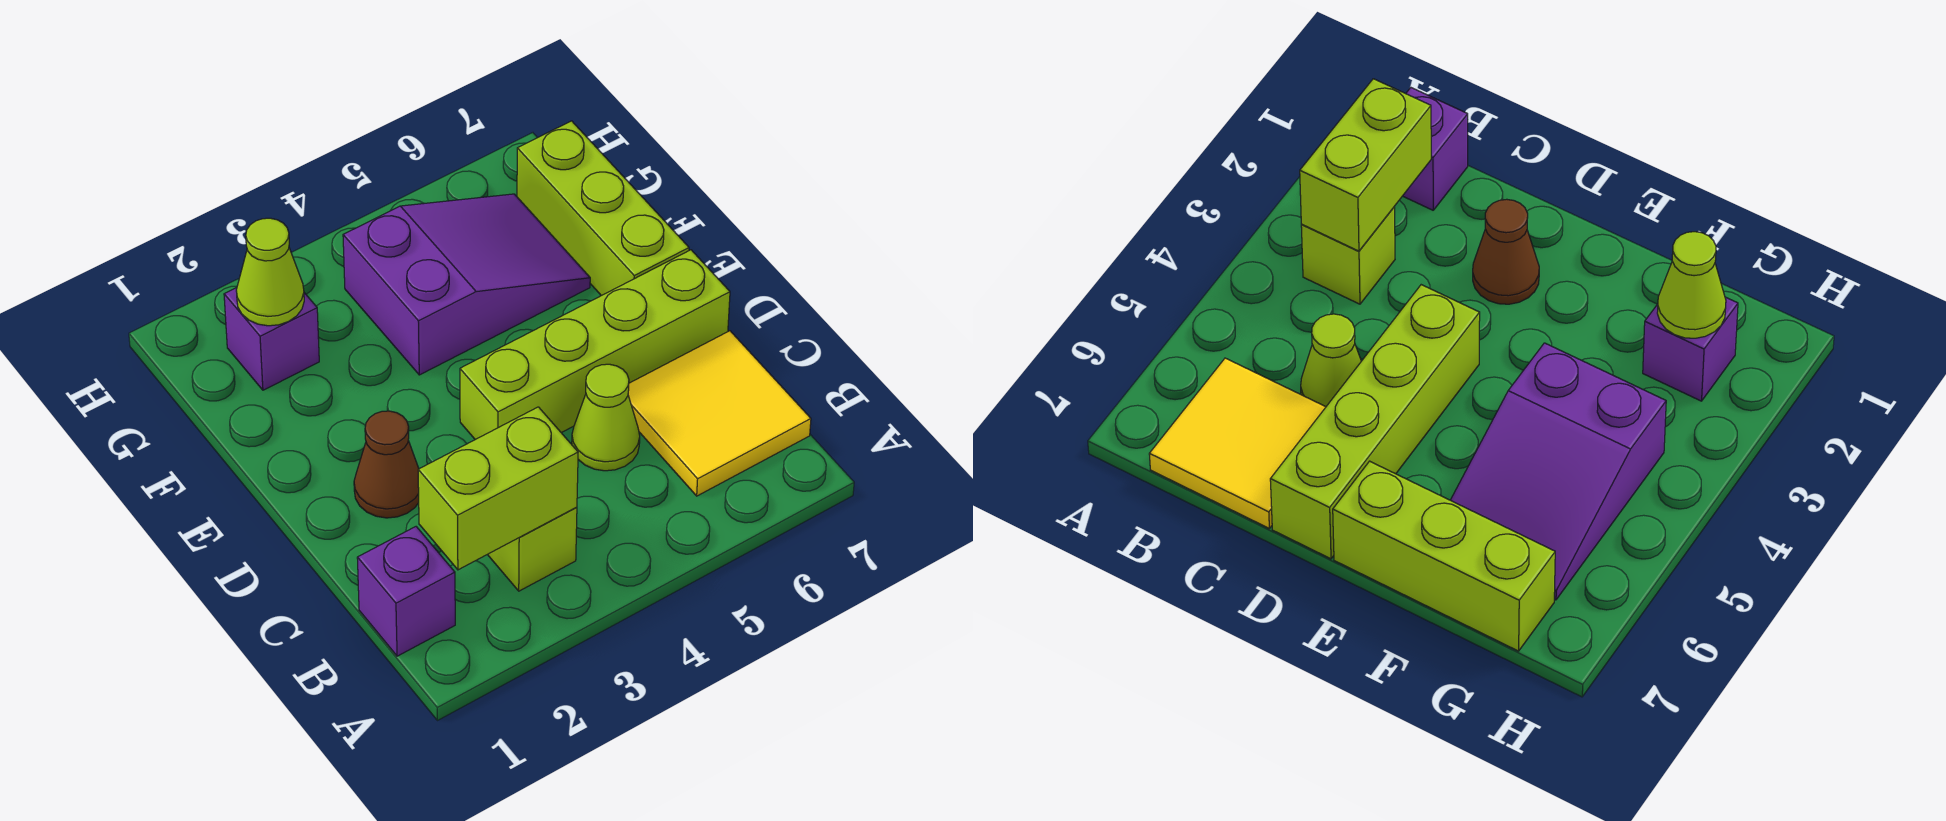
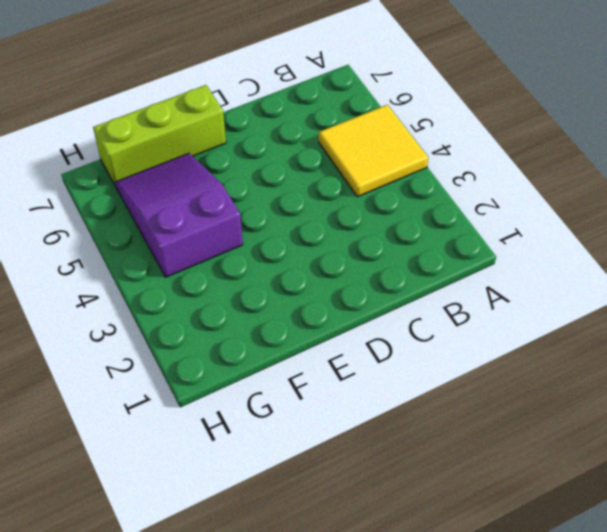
yellow 2x2 tile [319,105,428,197] -> yellow 2x2 tile moved to [628,331,811,496]
none -> purple 1x1 brick [357,527,455,656]
none -> lime 1x1 brick [488,507,577,591]

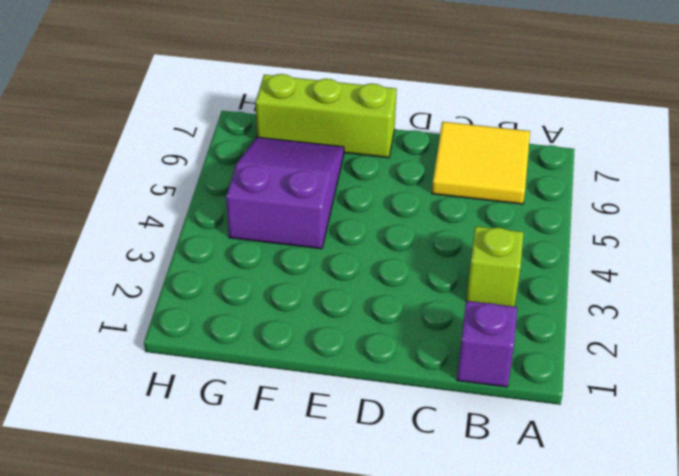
none -> lime 1x1 cone [572,364,640,471]
none -> brown 1x1 cone [354,411,419,518]

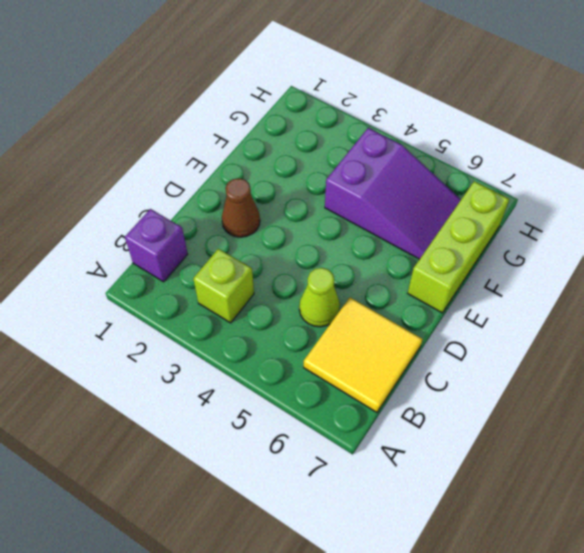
none -> lime 1x4 brick [460,250,730,440]
none -> purple 1x1 brick [224,288,319,390]

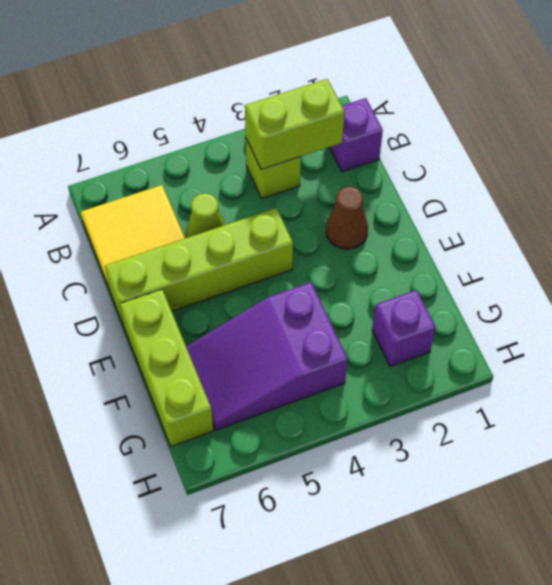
none -> lime 1x1 cone [236,218,304,326]

